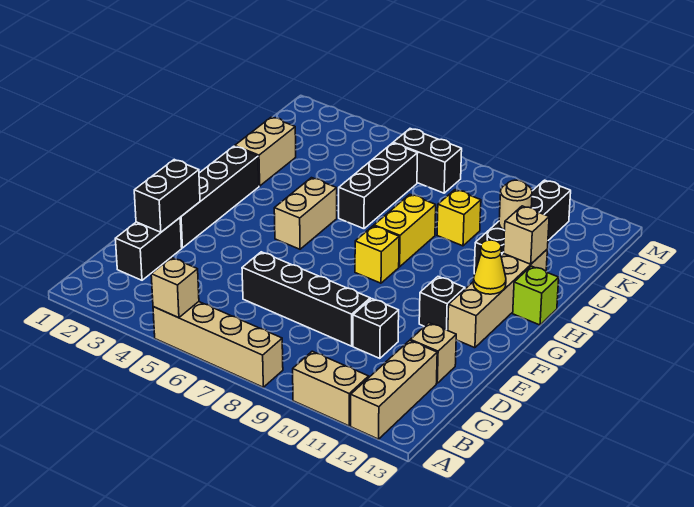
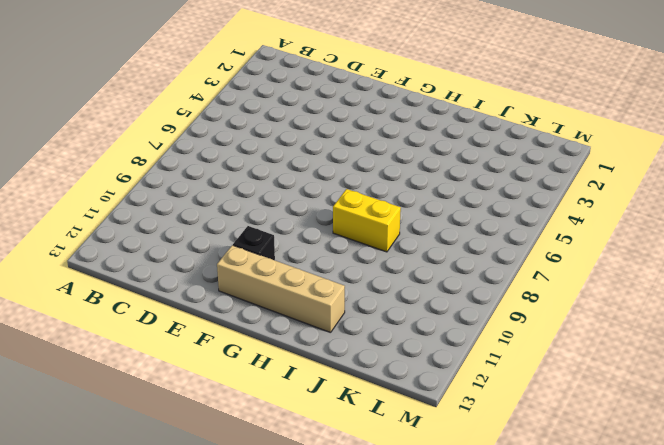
none -> tan 1x4 brick [153,302,283,387]
none -> tan 1x2 brick [293,351,369,426]
none -> tan 1x3 brick [351,340,437,439]

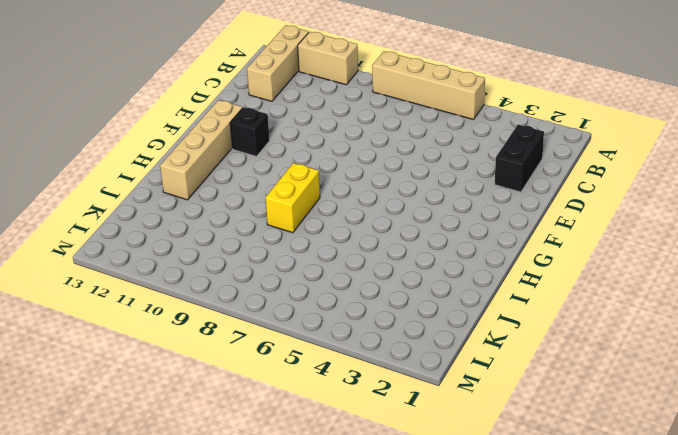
none -> black 1x4 brick [242,252,370,346]
none -> black 1x1 brick [353,299,399,358]
none -> tan 1x1 brick [410,323,456,383]

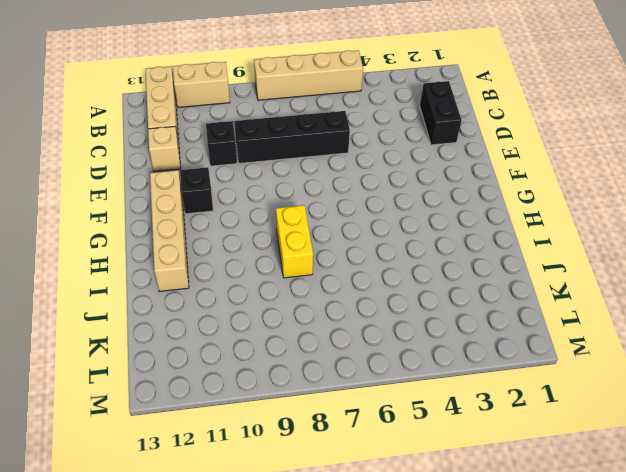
none -> black 1x4 brick [180,146,259,248]
none -> tan 1x2 brick [274,178,337,249]
none -> yellow 1x1 brick [355,226,399,283]

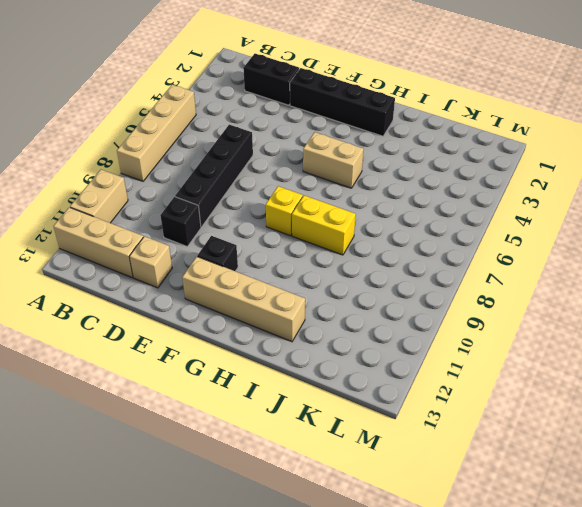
none -> lime 1x1 brick [513,266,559,325]
none -> tan 1x2 brick [235,117,296,186]
none -> black 1x3 brick [339,143,418,229]

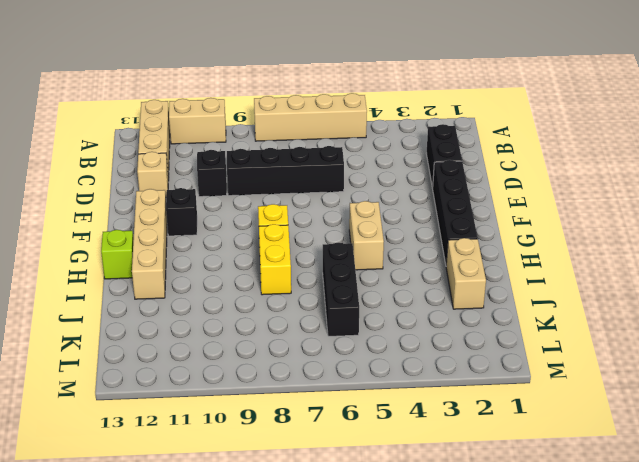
none -> black 1x4 brick [474,180,571,274]
none -> yellow 1x1 brick [437,190,481,246]
none -> black 1x2 brick [393,129,462,193]

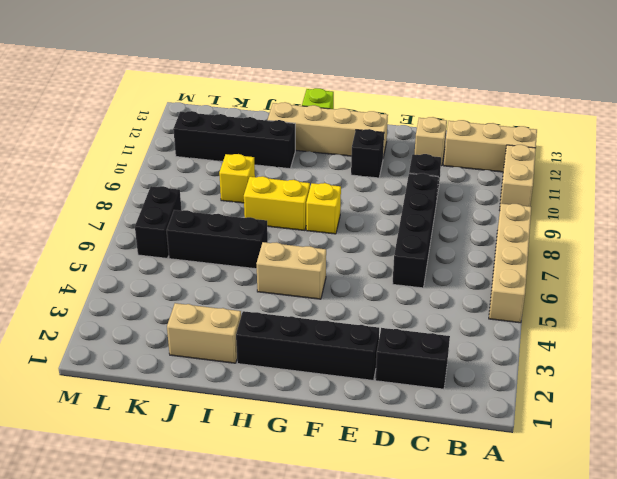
none -> tan 1x1 brick [151,258,199,318]
none -> black 1x2 brick [134,160,200,232]
none -> yellow 1x1 cone [473,240,506,294]

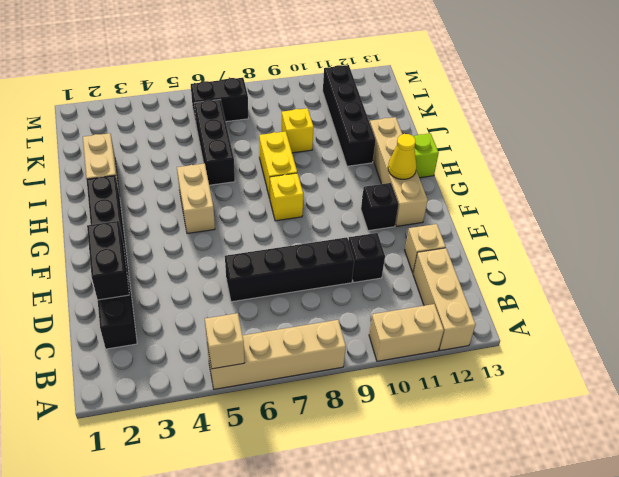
none -> tan 1x1 brick [504,206,549,264]
none -> tan 1x1 round brick [499,180,532,230]

